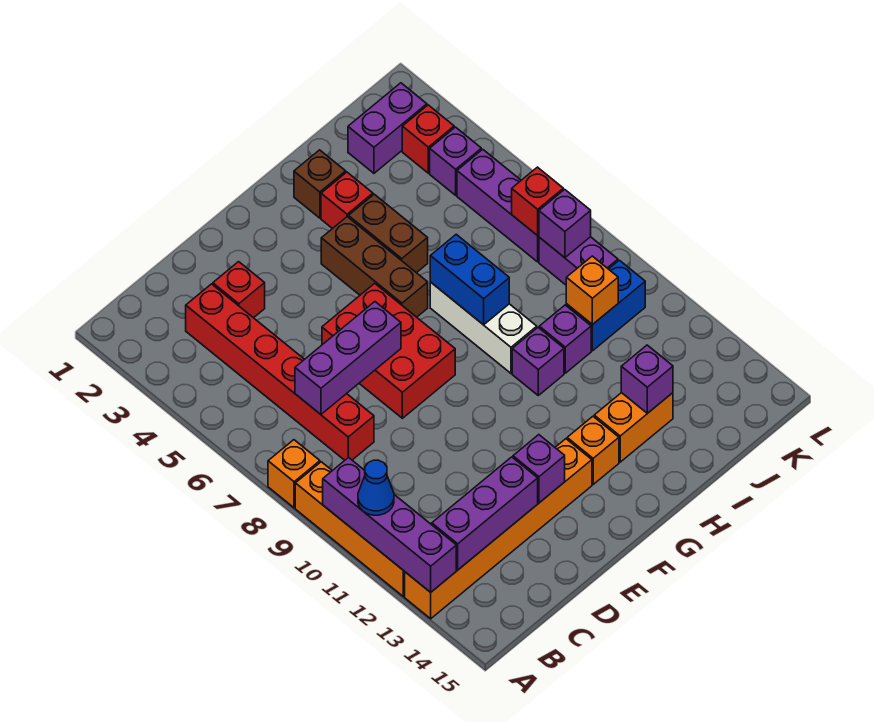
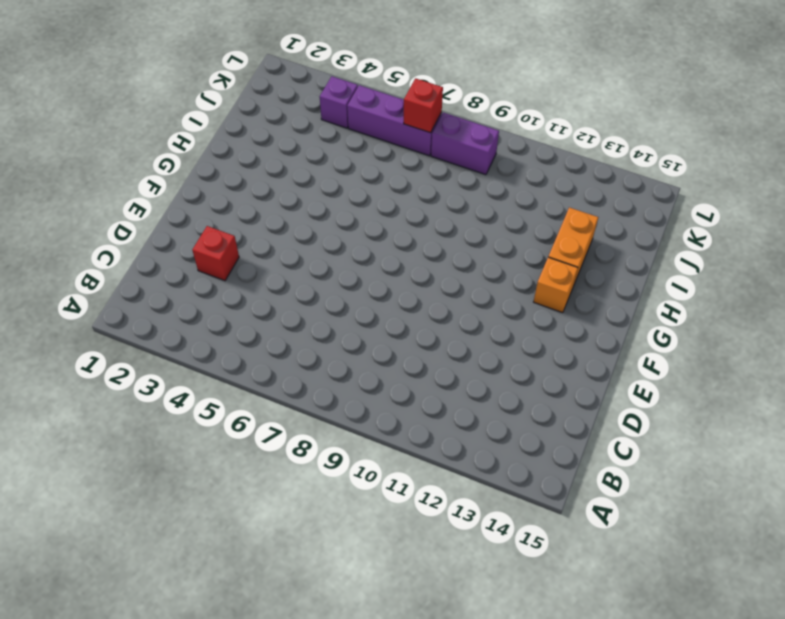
none -> orange 1x1 brick [268,440,320,508]
none -> orange 1x4 brick [295,462,405,596]
none -> orange 1x6 brick [405,439,592,619]
none -> red 1x6 brick [186,284,374,460]

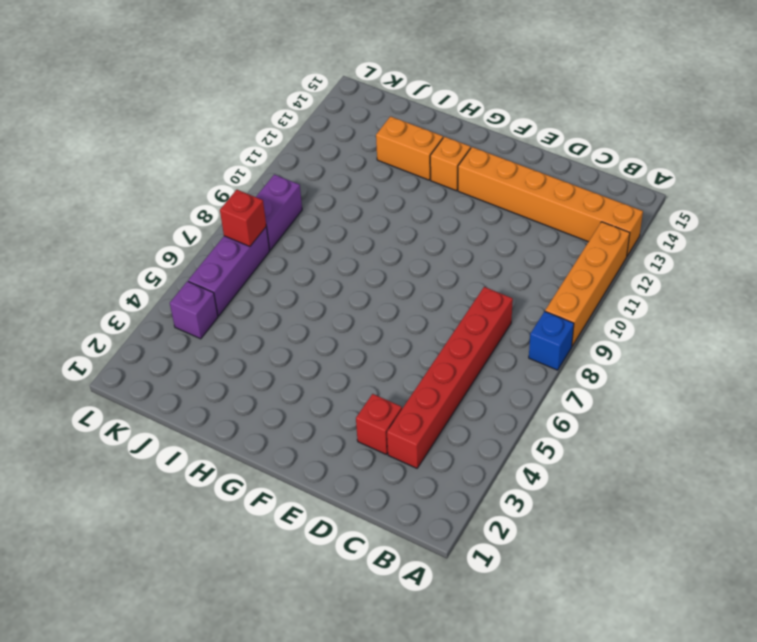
blue 1x1 brick [529,311,574,370] -> orange 1x1 brick [268,440,320,508]
none -> red 2x3 brick [322,283,455,418]
none -> brown 1x3 brick [321,217,428,317]
none -> brown 1x1 brick [294,150,346,218]
none -> red 1x1 brick [321,172,373,229]

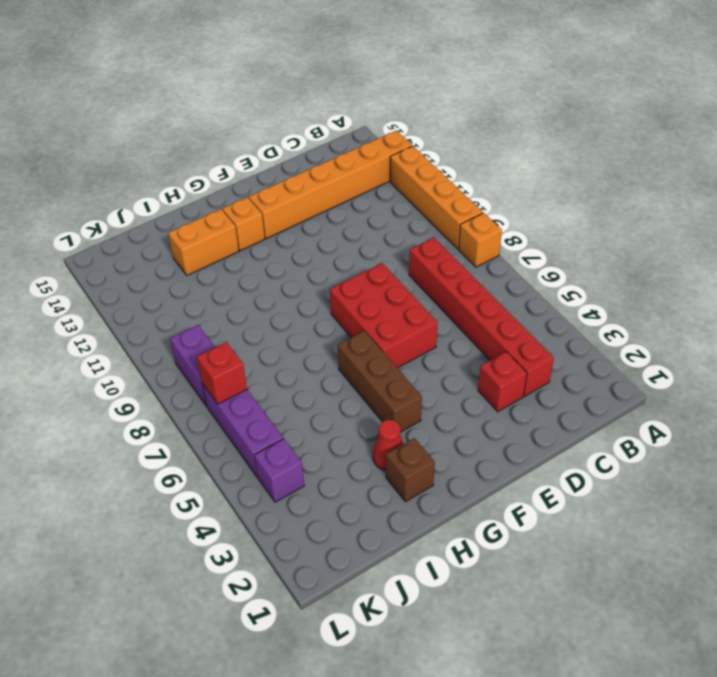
red 1x1 cone [373,420,403,470] -> red 1x1 brick [321,172,373,229]
none -> brown 1x2 brick [348,194,428,273]
none -> white 1x3 brick [430,282,537,373]
none -> purple 1x1 brick [512,328,564,395]
none -> purple 1x1 brick [539,305,591,373]

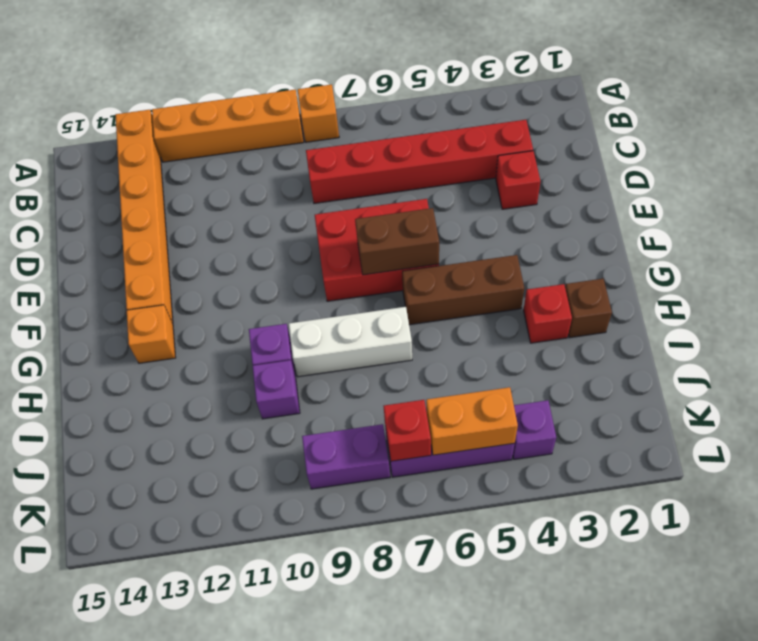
brown 1x2 brick [355,208,439,275] -> brown 1x2 brick moved to [348,194,428,273]
orange 1x2 brick [426,387,518,455] -> orange 1x2 brick turned to [594,393,673,462]
none -> purple 1x2 brick [348,83,427,173]
none -> blue 1x2 brick [566,260,645,351]
none -> red 1x1 brick [402,105,454,173]
none -> purple 1x4 brick [323,457,456,592]

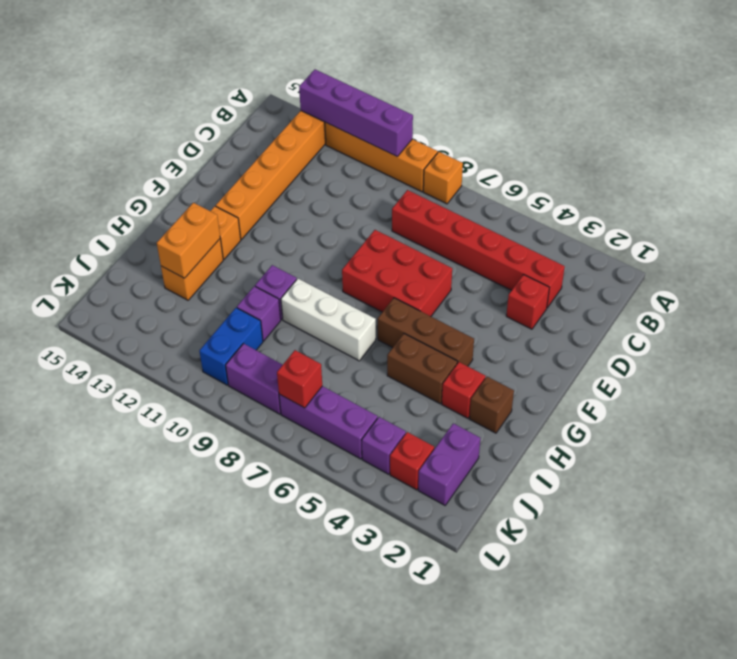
orange 1x2 brick [157,203,220,278] -> purple 1x1 brick [621,345,673,413]
none -> purple 1x3 brick [432,457,538,570]
none -> purple 1x3 brick [295,302,401,414]
none -> purple 1x1 brick [513,435,565,503]
none -> blue 1x2 brick [430,234,509,325]

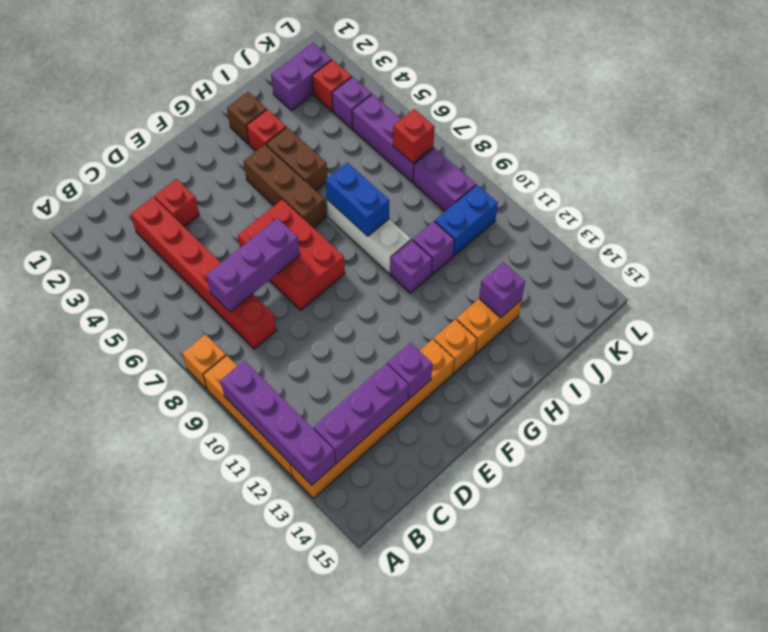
none -> orange 1x1 brick [566,256,618,325]
none -> purple 1x1 brick [539,189,591,258]
none -> blue 1x1 cone [358,460,394,515]

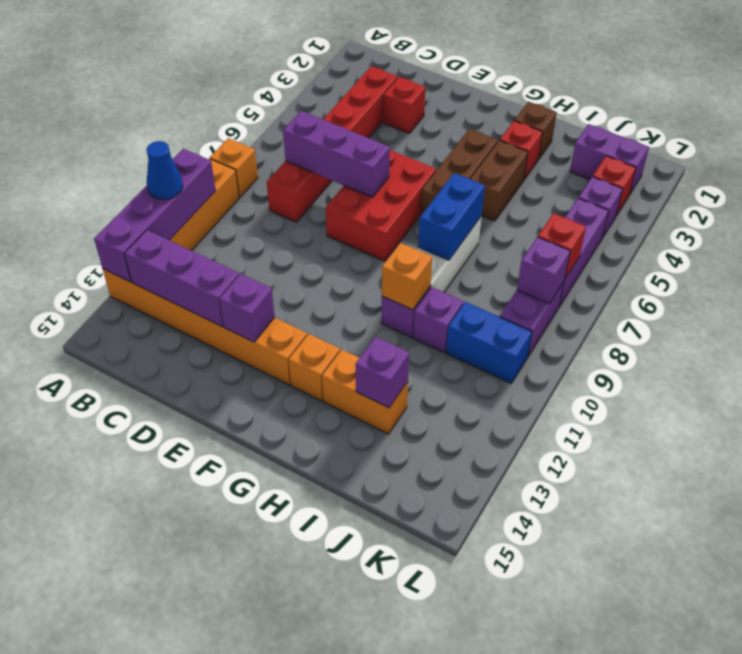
orange 1x1 brick [382,243,432,310] -> orange 1x1 brick moved to [566,256,618,325]

